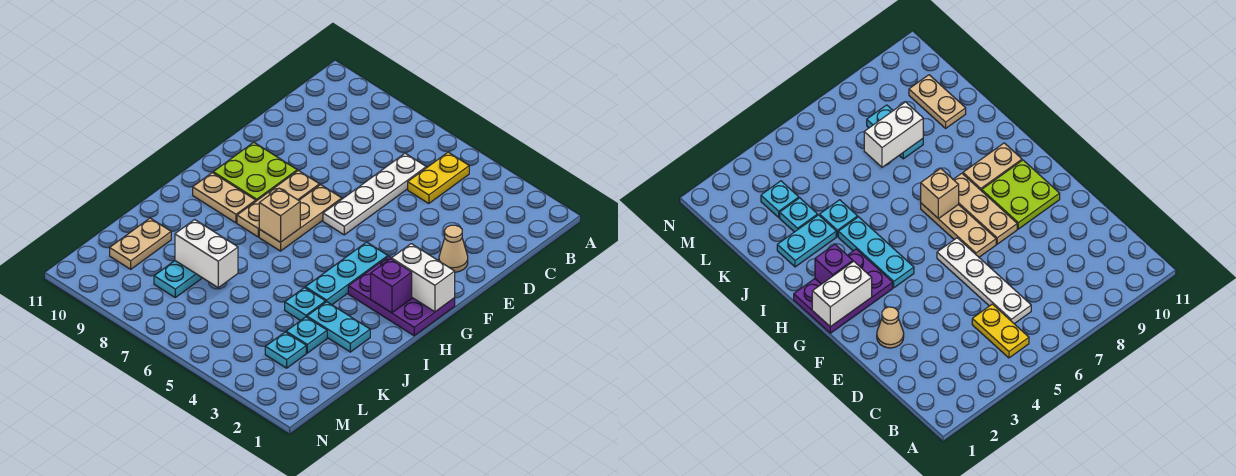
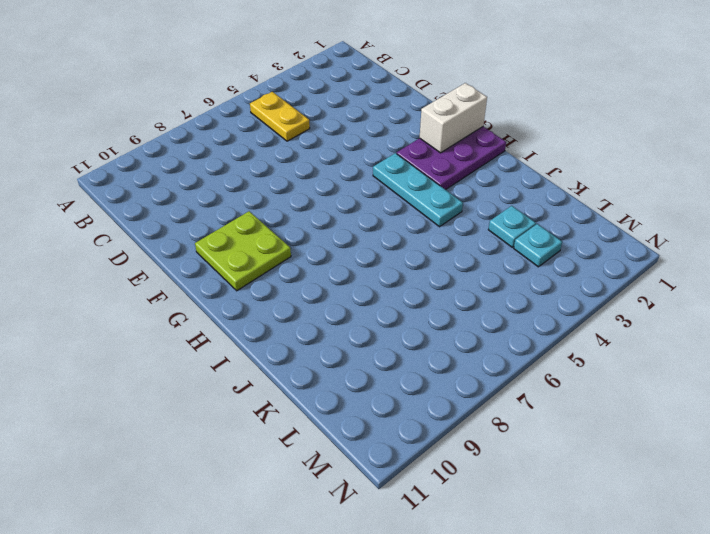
none -> white 1x4 plate [323,153,426,235]
none -> tan 1x1 cone [439,225,468,272]
none -> tan 1x3 plate [259,185,342,251]

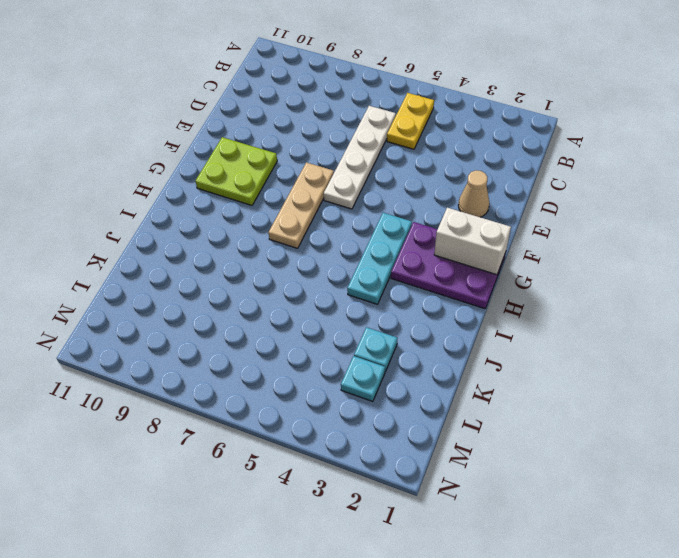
none -> tan 1x3 plate [237,171,320,237]
none -> tan 1x2 plate [193,173,256,223]
none -> cyan 1x2 plate [307,302,370,352]

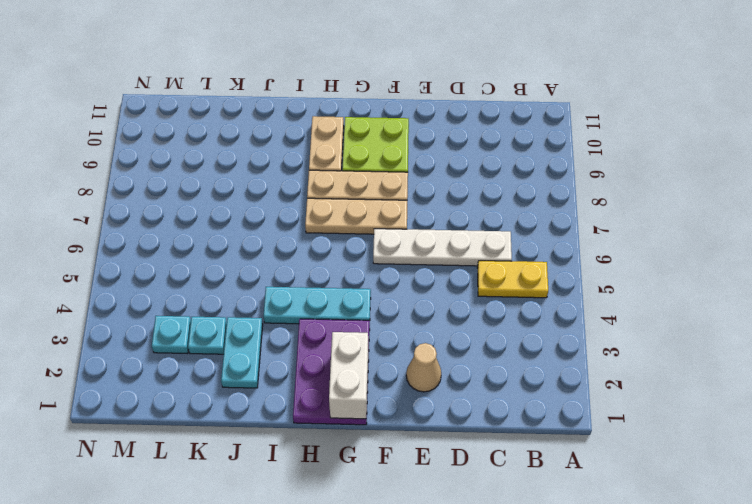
none -> cyan 1x1 plate [285,288,326,321]
none -> cyan 1x2 plate [154,261,202,297]
none -> tan 1x2 plate [110,218,171,269]

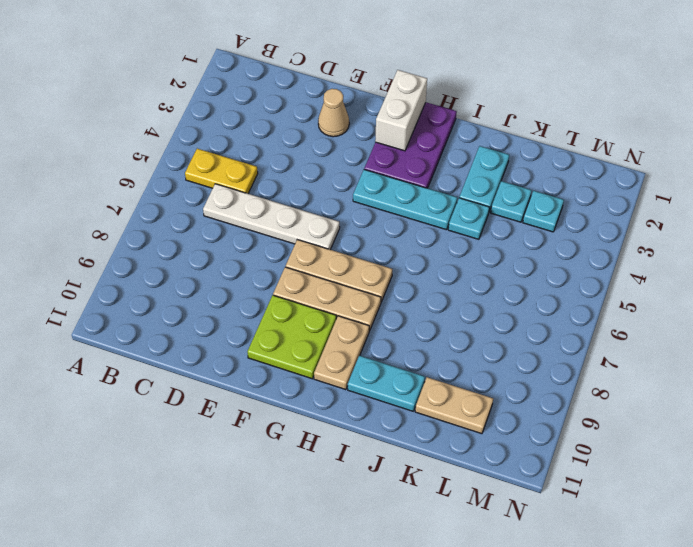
cyan 1x2 plate [348,356,425,411] -> cyan 1x2 plate moved to [154,261,202,297]
none -> purple 1x1 brick [371,259,412,313]
none -> tan 1x1 brick [259,188,300,242]
none -> white 1x2 brick [175,220,238,288]

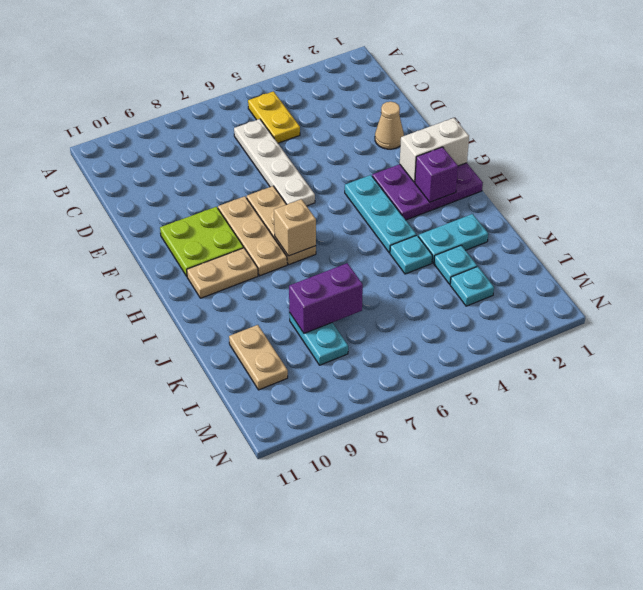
purple 1x2 brick [289,263,363,333] -> white 1x2 brick [175,220,238,288]

